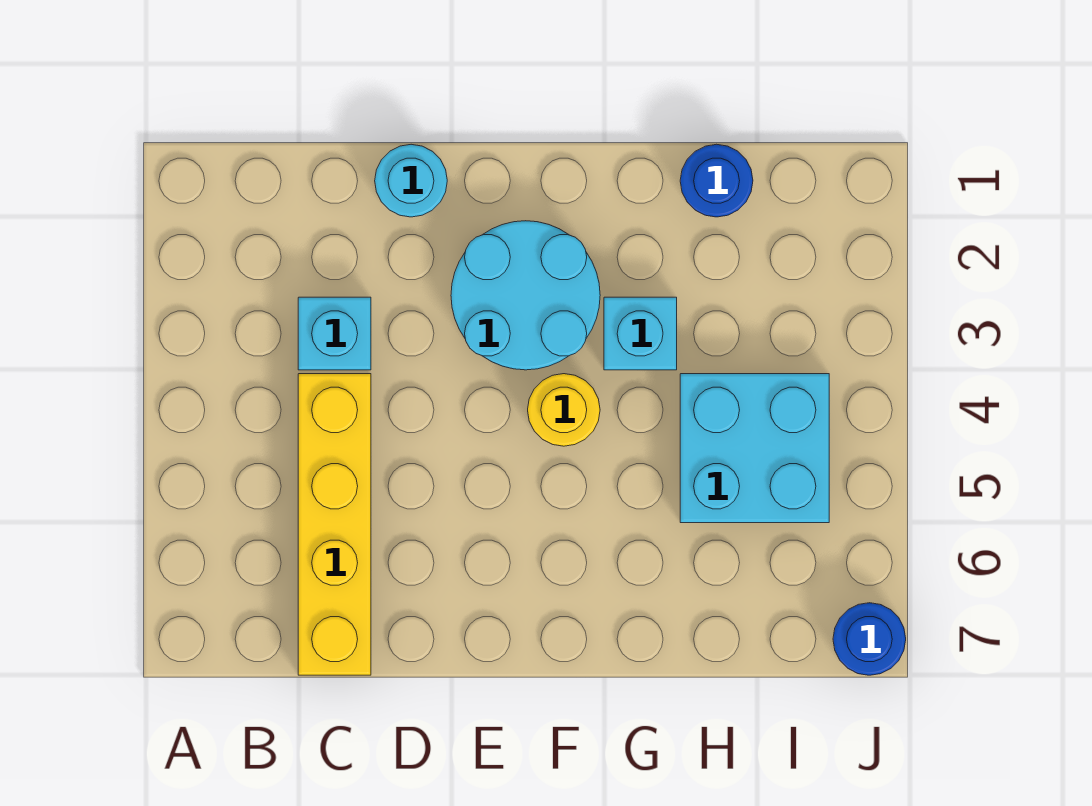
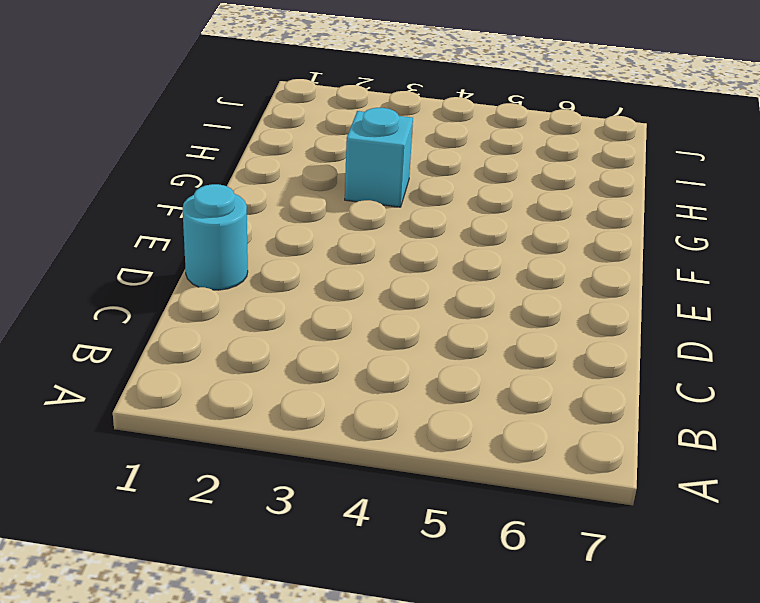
none -> cyan 1x1 brick [298,297,371,370]
none -> yellow 1x4 brick [298,374,371,675]

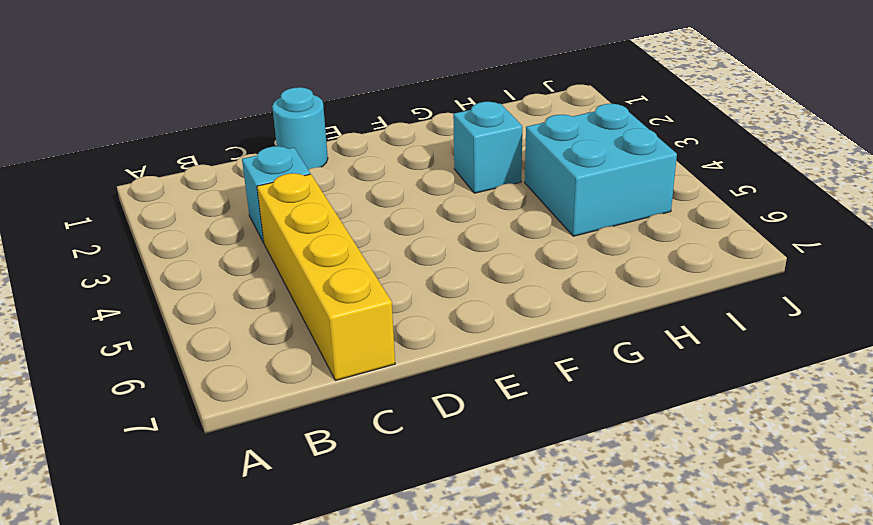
none -> cyan 2x2 round brick [451,221,600,370]
none -> yellow 1x1 round brick [528,374,600,446]

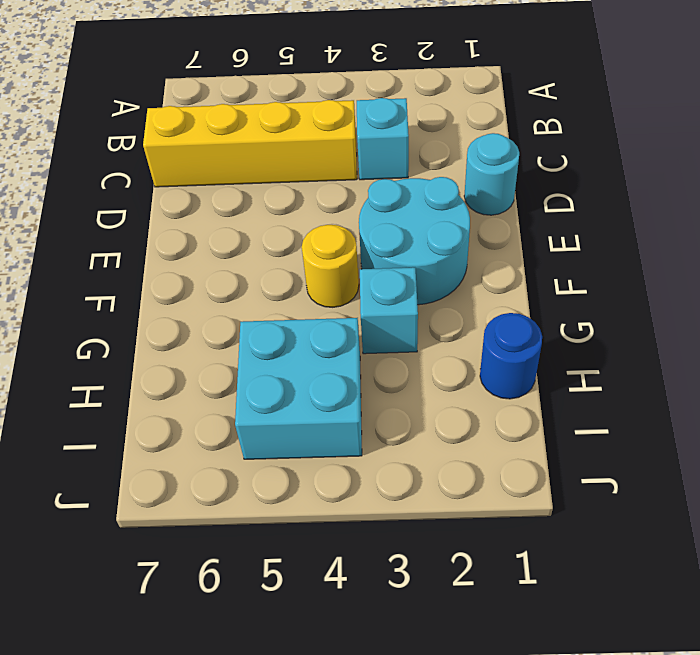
none -> blue 1x1 round brick [833,603,906,675]

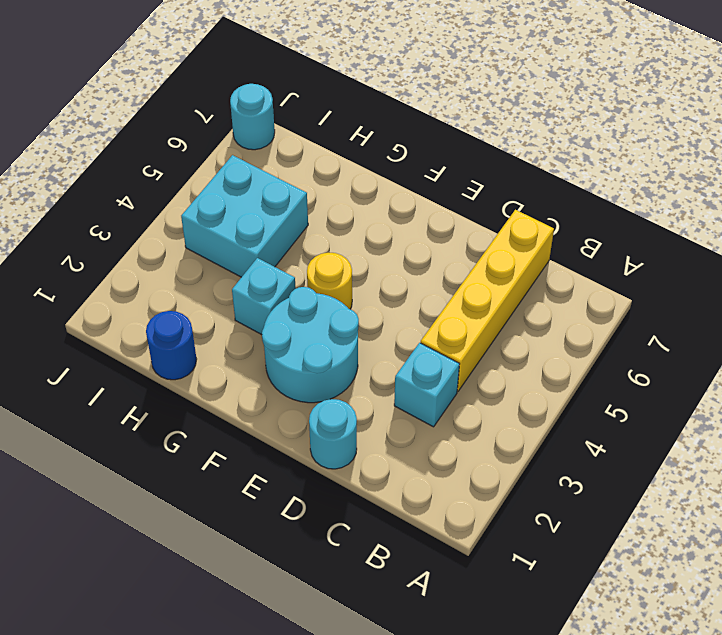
cyan 1x1 round brick [230,84,275,150] -> blue 1x1 round brick [833,603,906,675]

